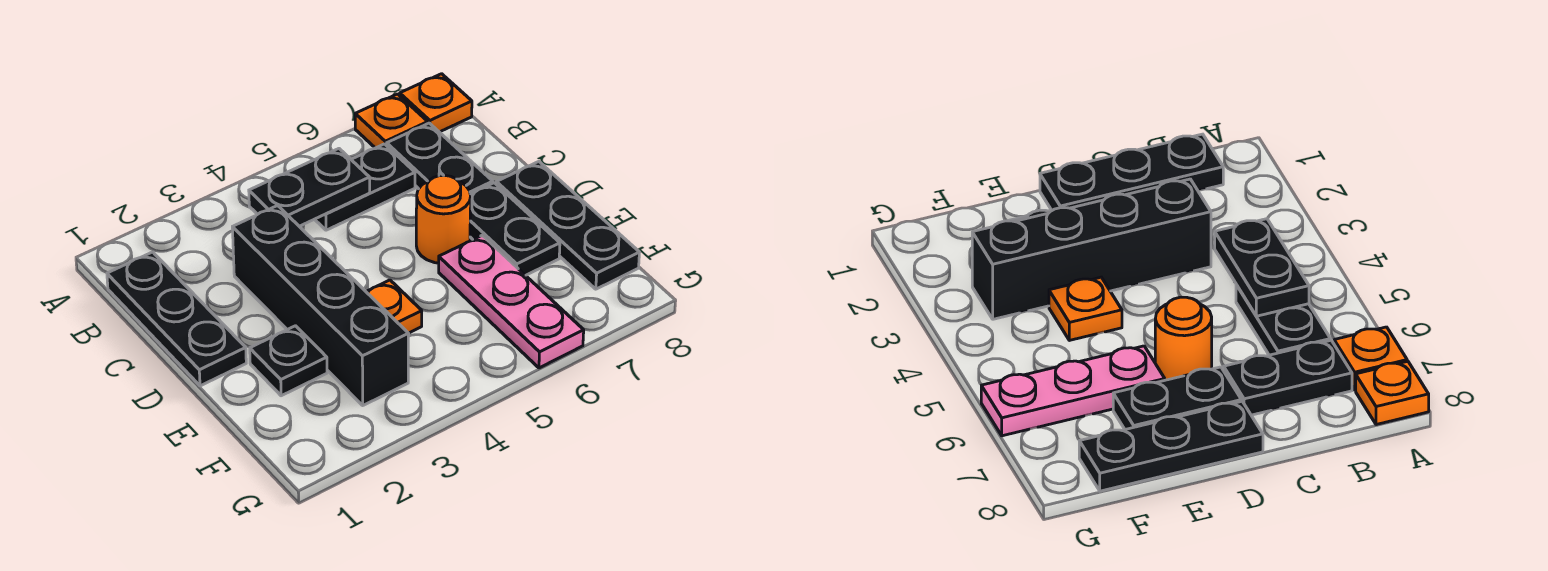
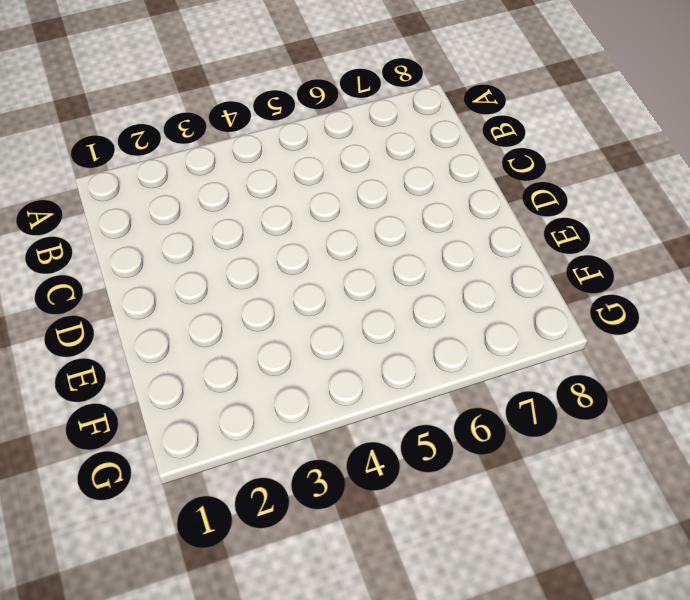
none -> orange 1x1 plate [355,94,428,148]
none -> orange 1x1 plate [400,74,472,132]
none -> black 1x3 plate [107,252,246,386]

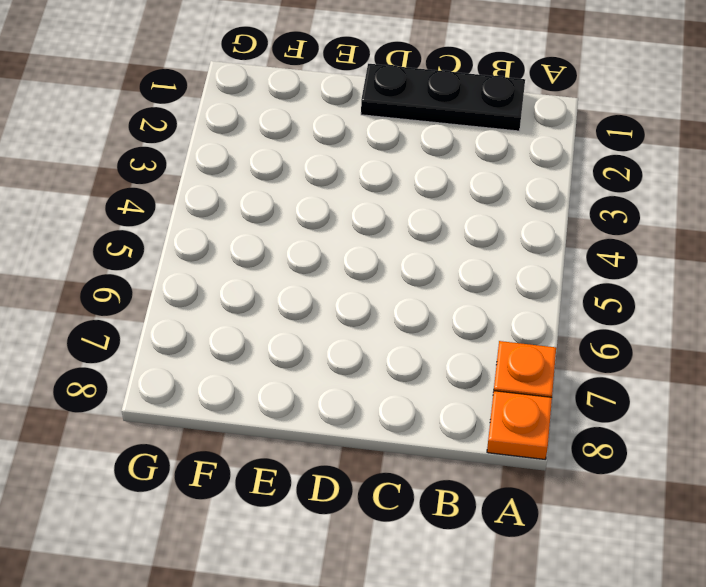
none -> black 1x2 plate [315,144,415,230]
none -> black 1x2 plate [387,123,493,194]
none -> black 1x4 brick [232,206,409,405]

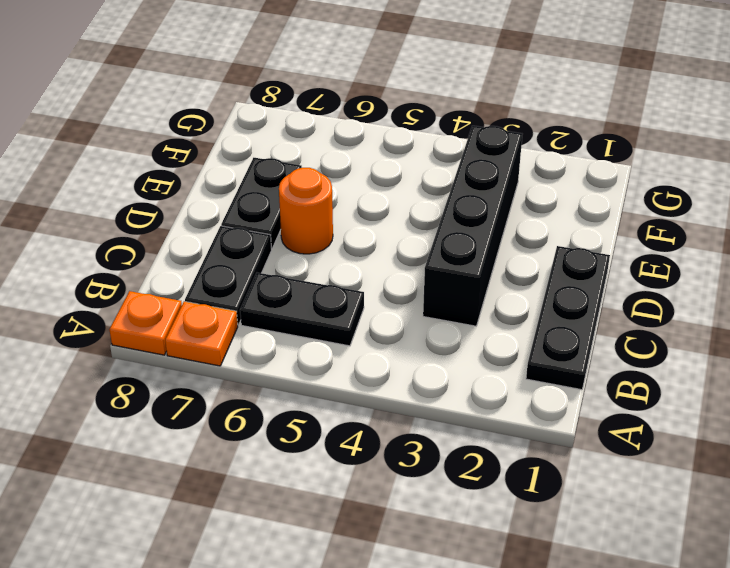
none -> black 1x3 plate [496,162,640,289]
none -> black 1x1 plate [250,326,327,396]
none -> orange 1x1 plate [366,280,422,333]

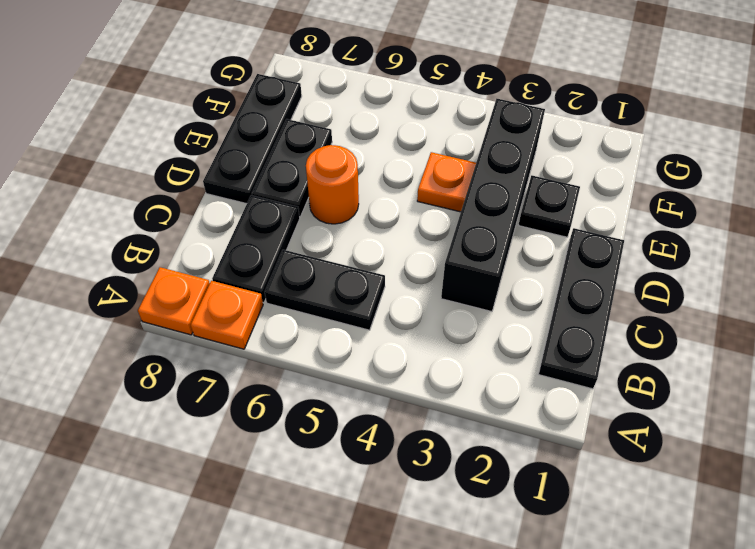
none -> pink 1x3 plate [439,235,584,368]
none -> black 1x2 plate [249,149,370,226]

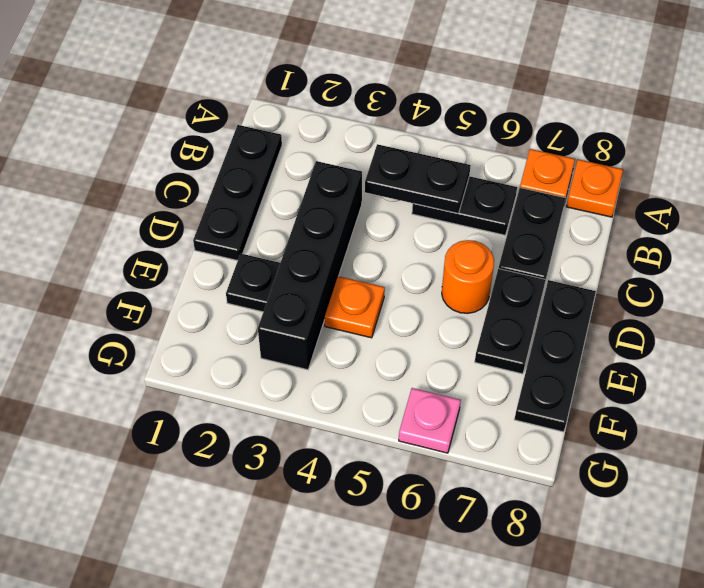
pink 1x1 plate [399,388,461,453] -> pink 1x3 plate [439,235,584,368]

